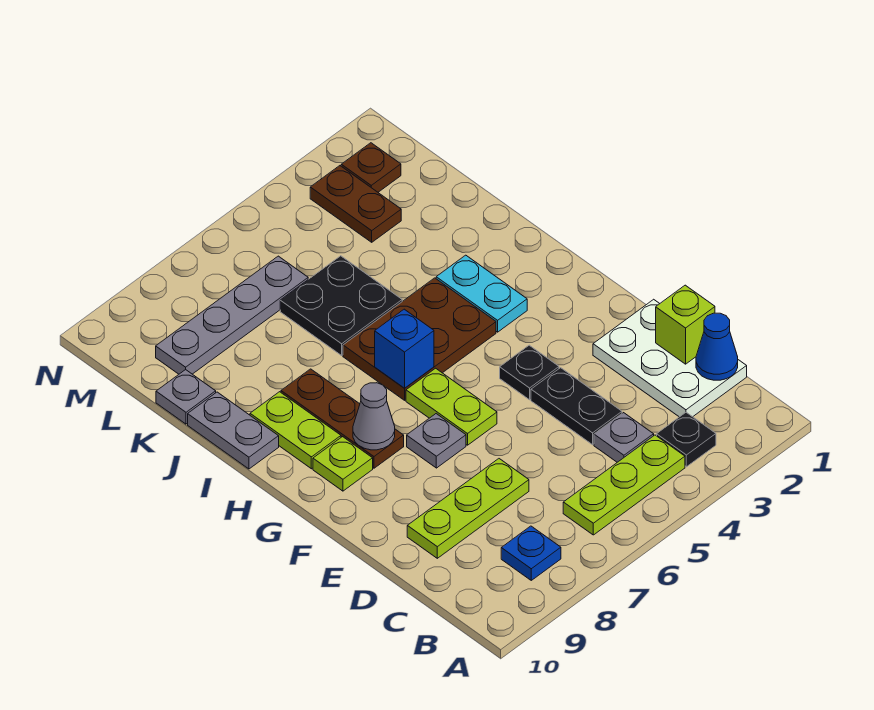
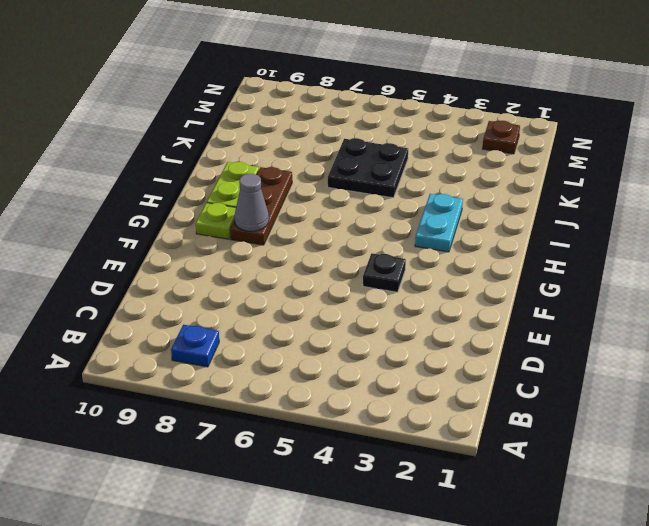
none -> black 1x1 plate [657,412,716,467]
none -> lime 1x3 plate [563,435,685,535]
none -> white 2x3 plate [593,299,747,417]

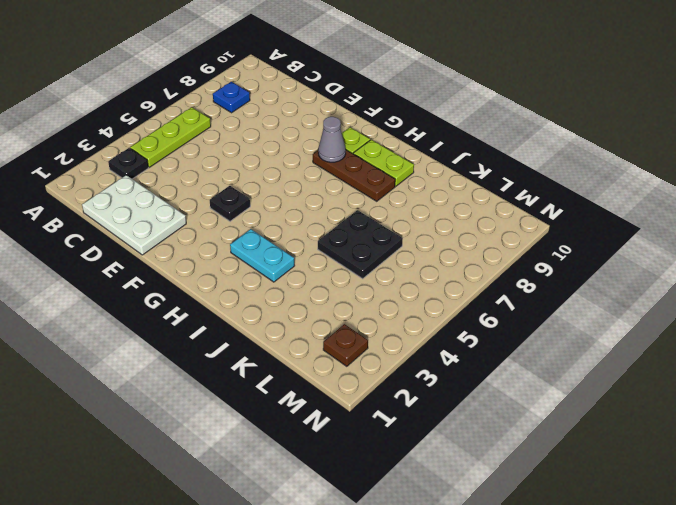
none -> grey 1x1 plate [594,413,654,462]
none -> black 1x2 plate [531,368,622,445]
none -> lime 1x3 plate [407,459,529,558]

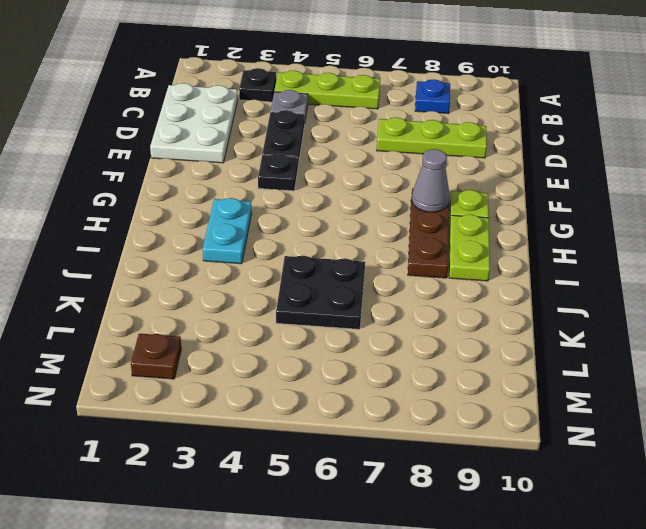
none -> lime 1x2 plate [406,368,497,445]
none -> grey 1x1 plate [407,414,466,468]
none -> brown 2x3 plate [343,278,496,400]

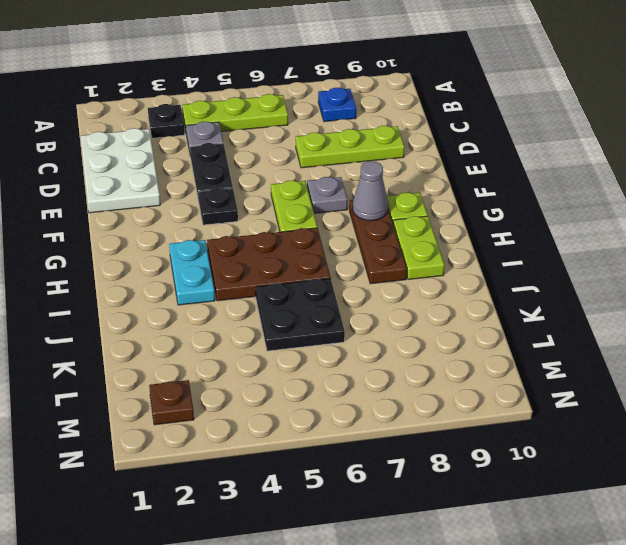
none -> grey 1x2 plate [188,392,279,469]
none -> grey 1x1 plate [156,370,216,424]
none -> brown 1x2 plate [310,166,401,242]

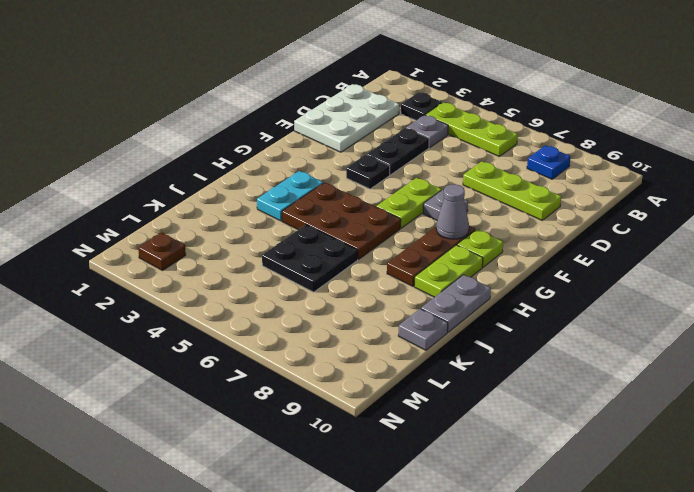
none -> brown 1x2 plate [310,166,401,242]
none -> grey 1x4 plate [156,256,308,374]
none -> blue 1x1 cone [696,313,738,380]

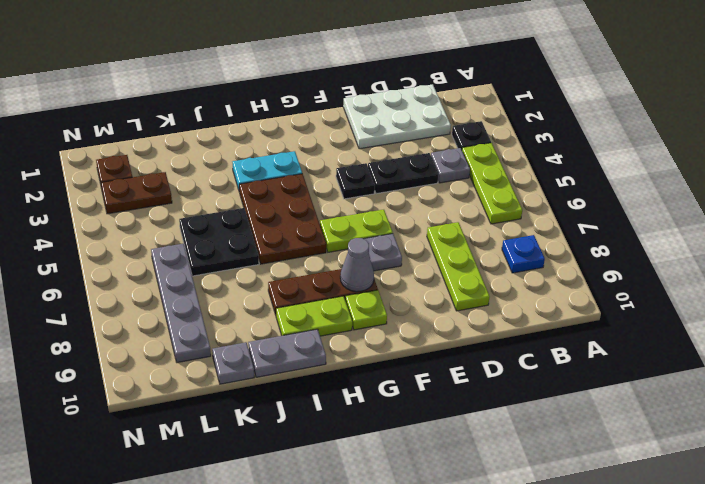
none -> blue 1x1 cone [696,313,738,380]
none -> lime 1x1 brick [656,285,715,364]
none -> blue 1x1 brick [375,309,434,388]

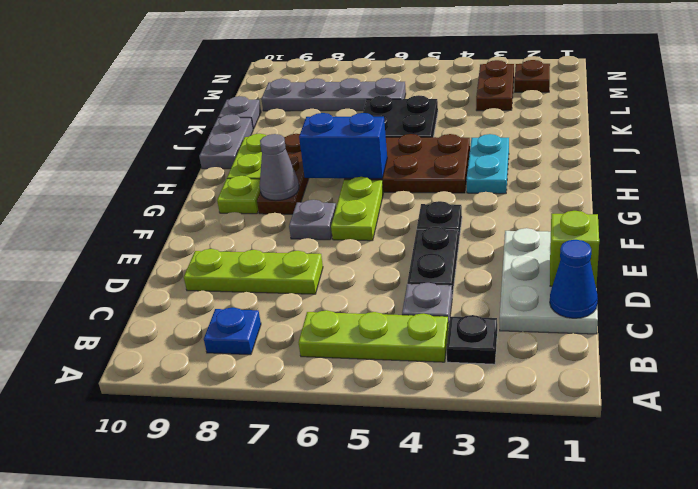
blue 1x2 brick [299,113,387,179] -> blue 1x1 brick [375,309,434,388]

